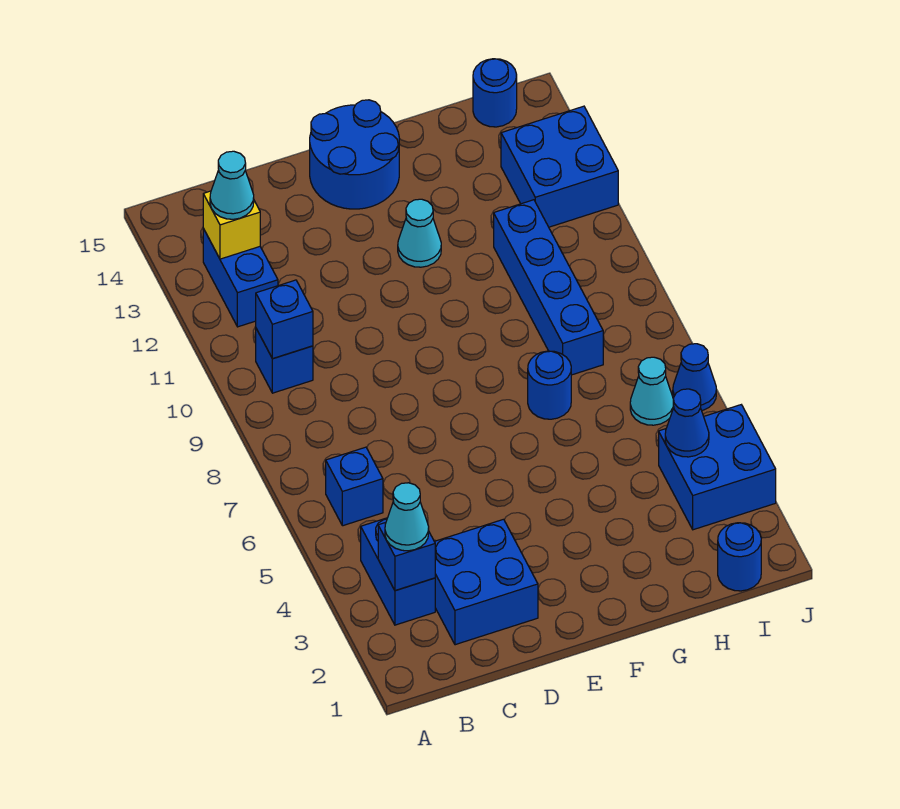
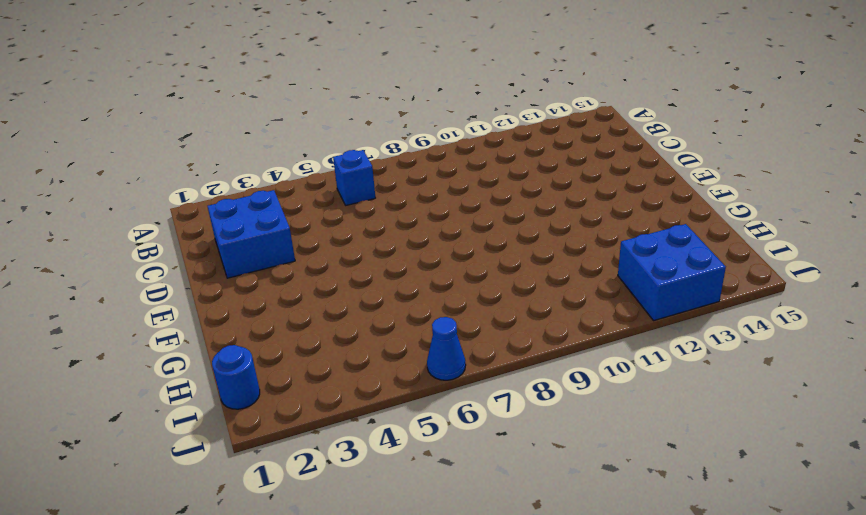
none -> blue 1x2 brick [361,518,435,625]
none -> blue 1x1 brick [256,329,313,393]
none -> blue 1x2 brick [203,229,278,327]

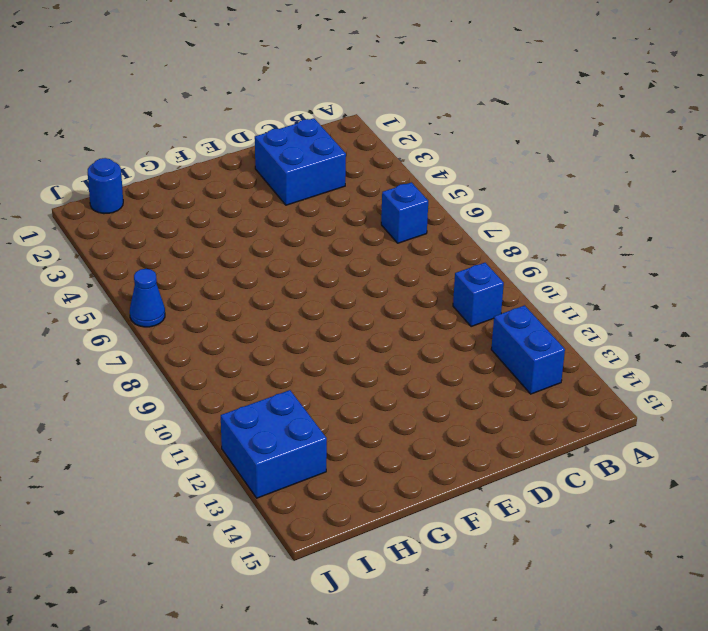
none -> blue 1x2 brick [361,518,435,625]
none -> blue 2x2 round brick [310,100,399,209]
none -> cyan 1x1 cone [398,199,441,267]

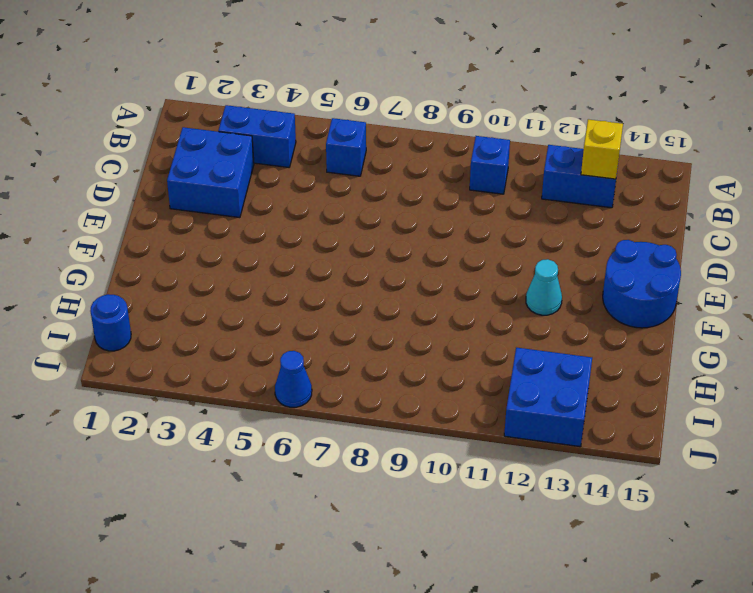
none -> blue 1x1 round brick [528,351,571,419]
none -> blue 1x4 brick [494,200,603,375]
none -> blue 2x2 brick [659,405,776,530]

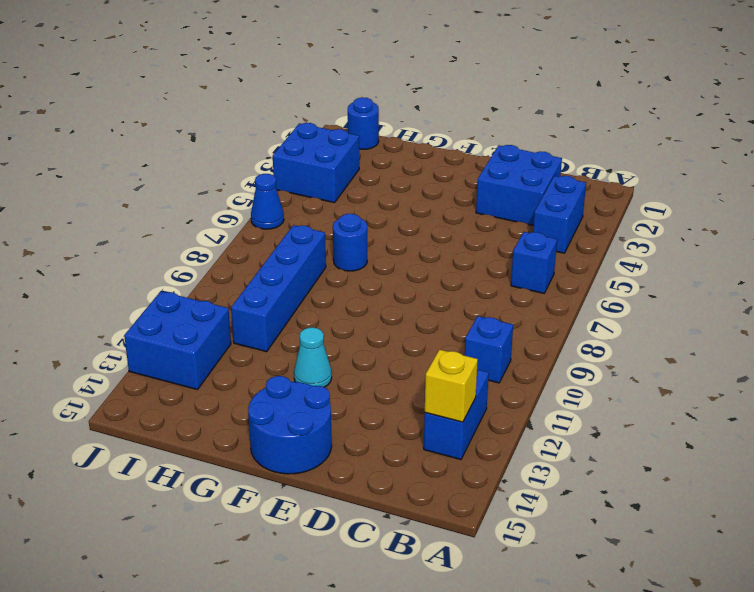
none -> cyan 1x1 cone [630,357,674,425]
none -> blue 1x1 round brick [473,59,517,127]
none -> blue 1x1 brick [378,523,435,591]

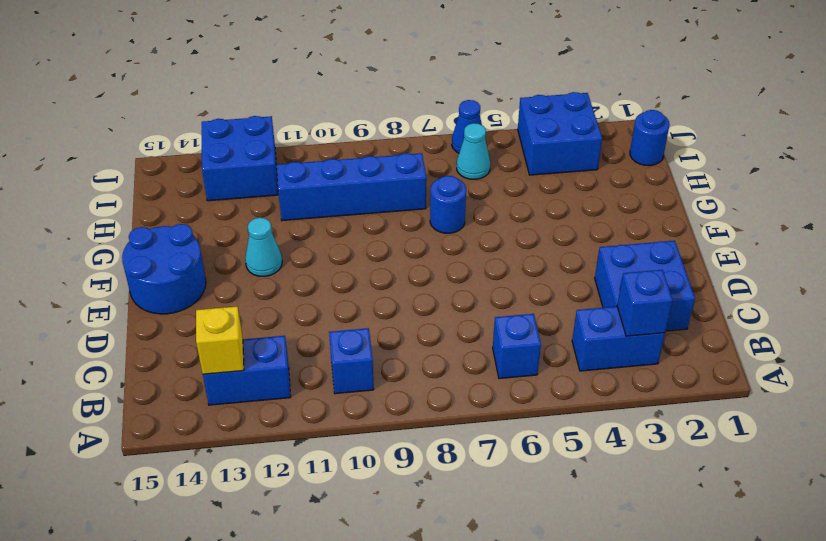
none -> blue 1x1 round brick [473,59,517,127]
none -> blue 1x1 brick [256,280,313,359]
none -> blue 1x1 cone [665,389,709,457]

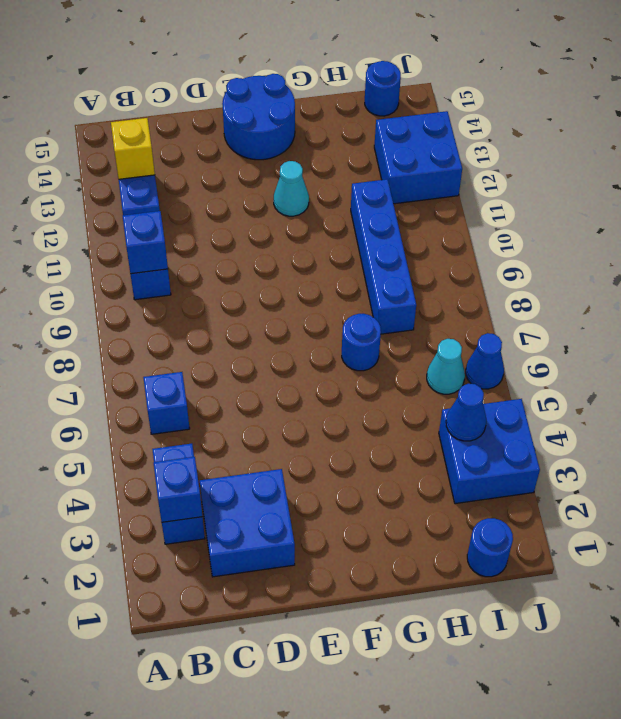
none -> cyan 1x1 cone [385,483,429,551]
none -> cyan 1x1 cone [210,151,254,219]

